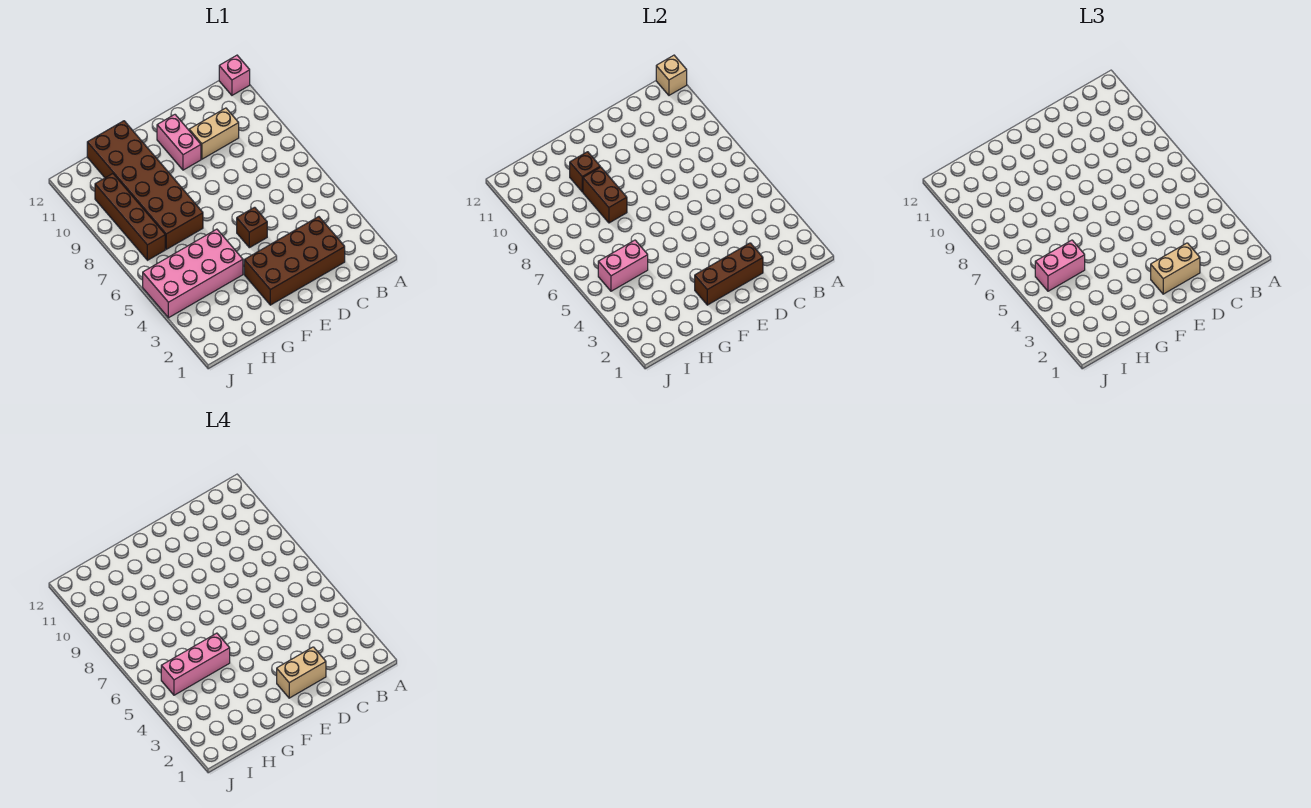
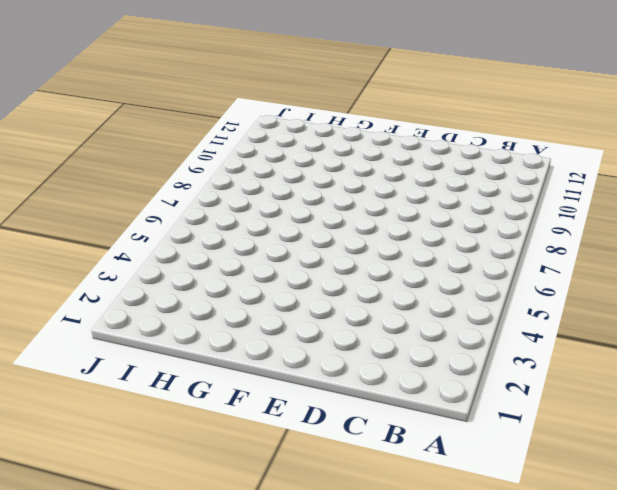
none -> pink 1x1 brick [219,55,250,95]
none -> brown 2x4 brick [244,217,345,305]
none -> tan 1x2 brick [189,108,239,159]

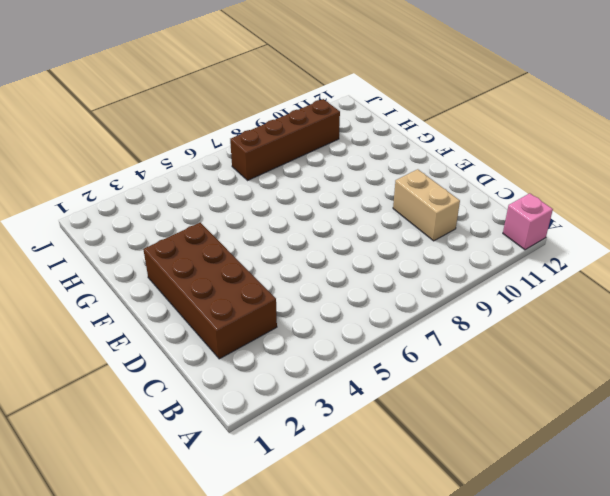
none -> brown 1x1 brick [237,207,267,248]
none -> pink 1x2 brick [157,115,201,170]
none -> pink 2x4 brick [143,229,243,318]

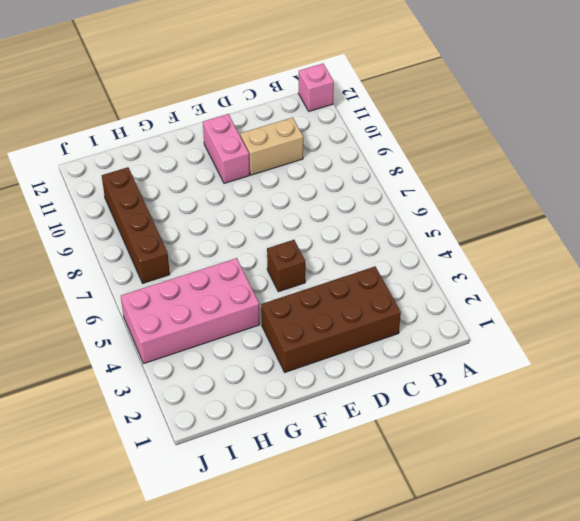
none -> brown 2x6 brick [87,121,203,249]
none -> tan 1x1 brick [656,55,687,95]
none -> brown 1x3 brick [695,243,763,305]

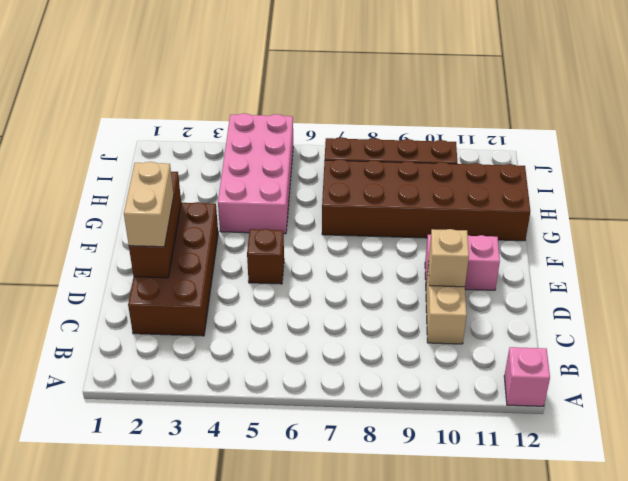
tan 1x1 brick [428,229,469,287] -> tan 1x1 brick moved to [656,55,687,95]
none -> brown 1x2 brick [583,167,627,223]
none -> brown 1x1 brick [570,152,600,192]
none -> pink 1x2 brick [598,240,648,291]

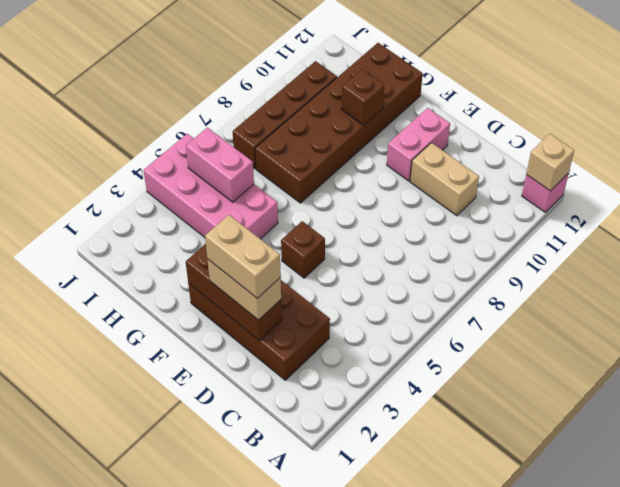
none -> brown 1x2 brick [583,167,627,223]
none -> pink 1x2 brick [1035,240,1085,291]
none -> pink 1x3 brick [161,633,230,695]

